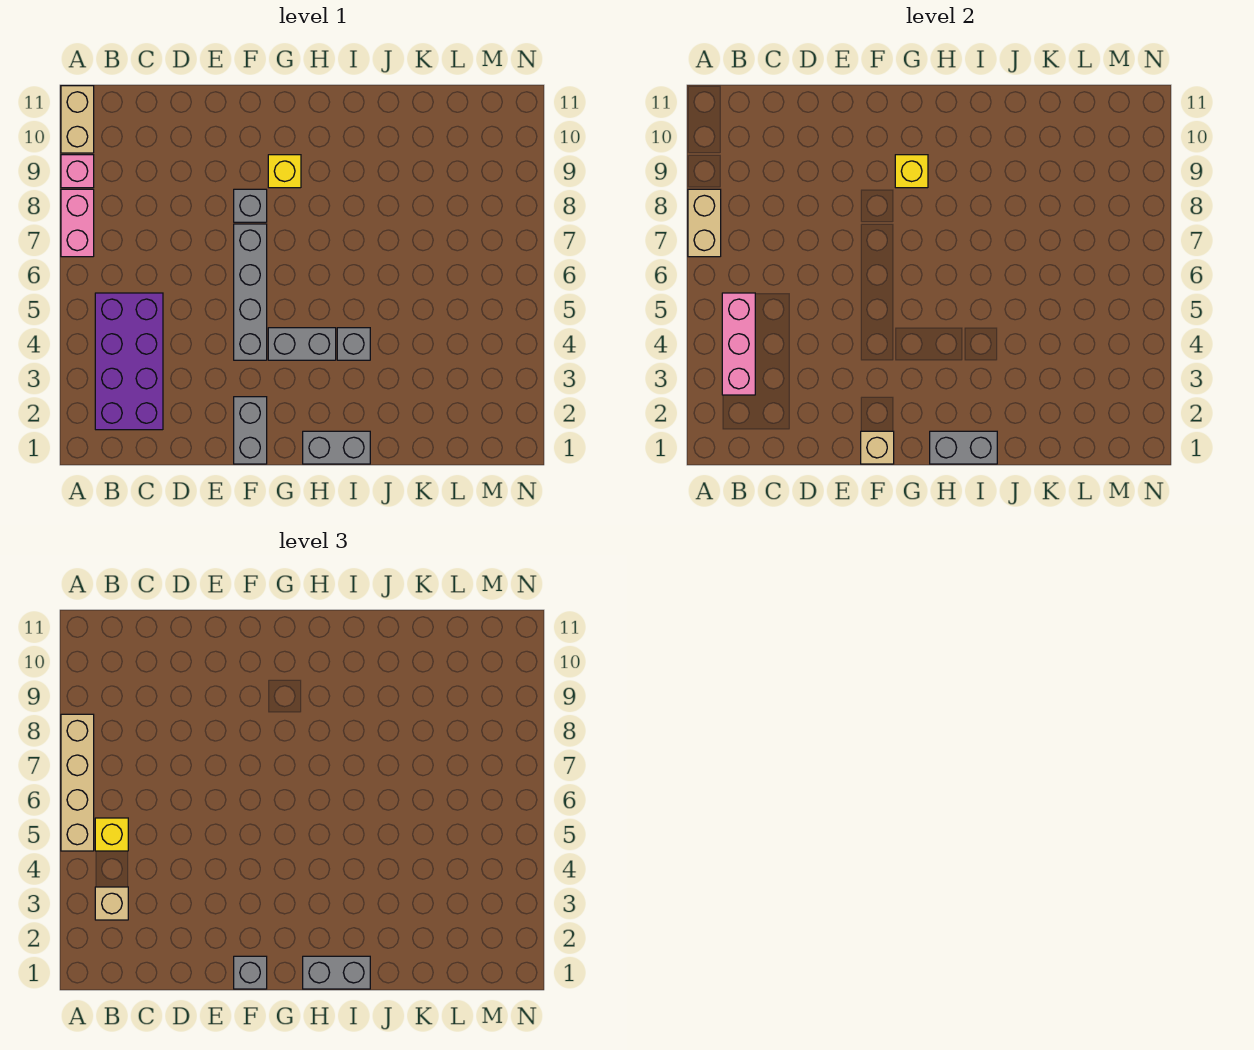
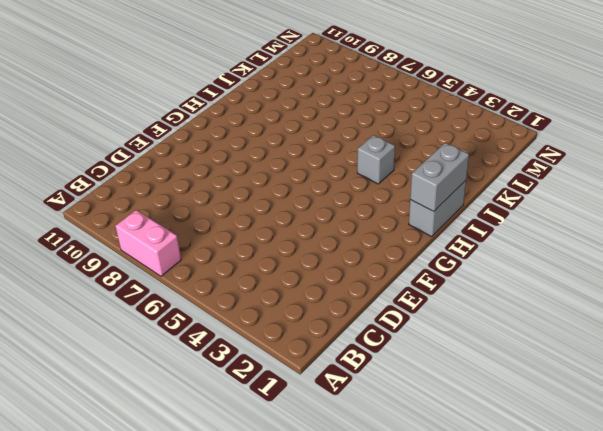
none -> pink 1x1 brick [61,155,94,188]
none -> tan 1x2 brick [61,86,94,153]
none -> purple 2x4 brick [95,293,163,430]

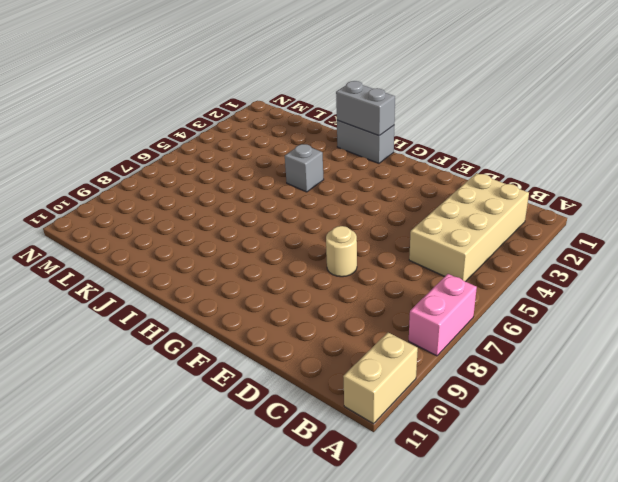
tan 2x4 brick [409,173,529,282] -> purple 2x4 brick [95,293,163,430]
tan 1x1 round brick [326,226,357,277] -> none
none -> pink 1x1 brick [61,155,94,188]
none -> grey 1x2 brick [234,397,267,464]
none -> grey 1x4 brick [234,224,267,360]

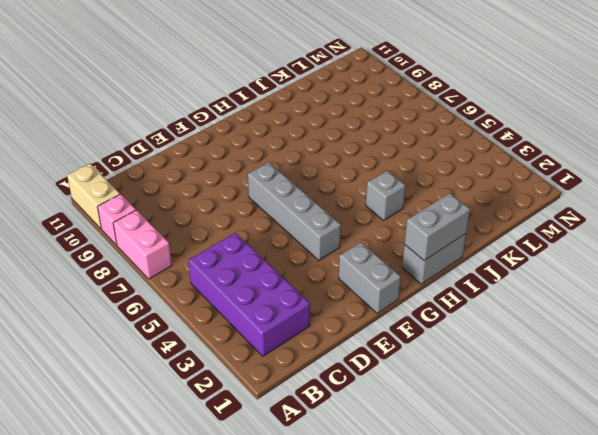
none -> grey 1x1 brick [234,189,267,222]
none -> grey 1x2 brick [268,328,336,360]
none -> yellow 1x1 brick [268,155,301,188]

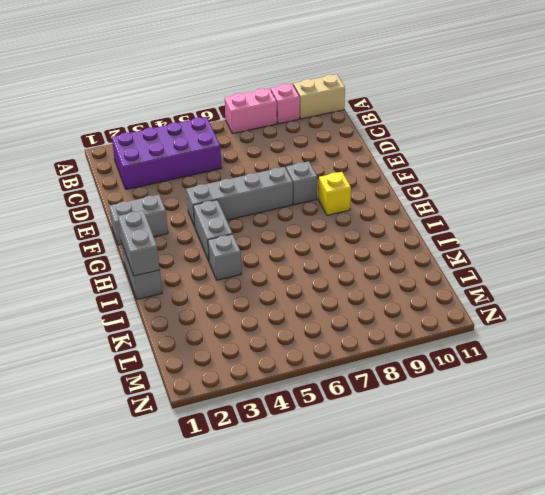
none -> tan 1x2 brick [688,189,721,257]
none -> pink 1x3 brick [722,293,755,395]
none -> tan 1x1 brick [861,431,894,464]

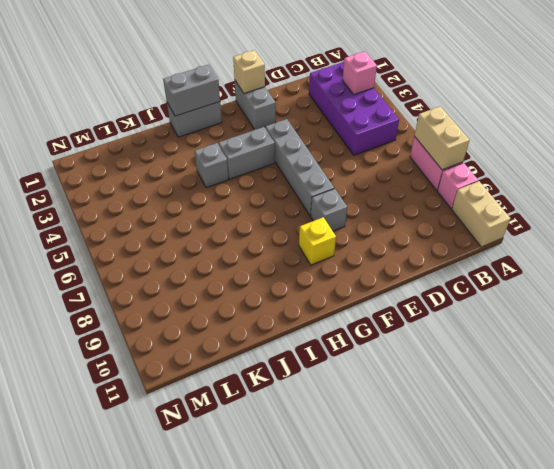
pink 1x1 brick [342,51,377,94] -> pink 1x3 brick [722,293,755,395]
none -> yellow 1x1 brick [895,155,928,188]
none -> tan 1x4 brick [61,714,94,851]
none -> tan 1x1 brick [95,887,128,920]

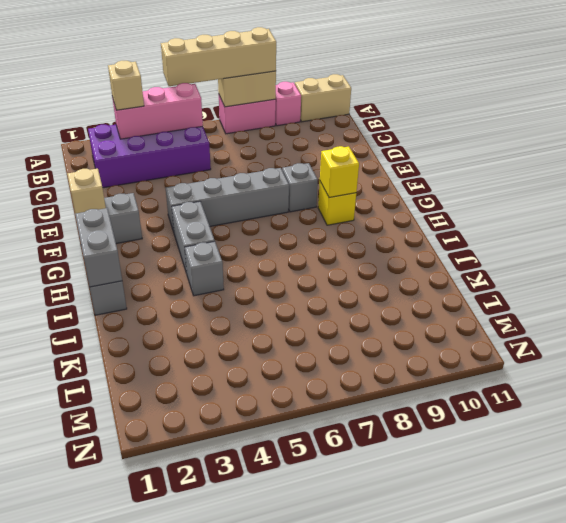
none -> yellow 1x1 brick [95,818,128,851]
none -> grey 1x1 brick [234,956,267,989]
none -> grey 1x2 brick [303,956,370,989]

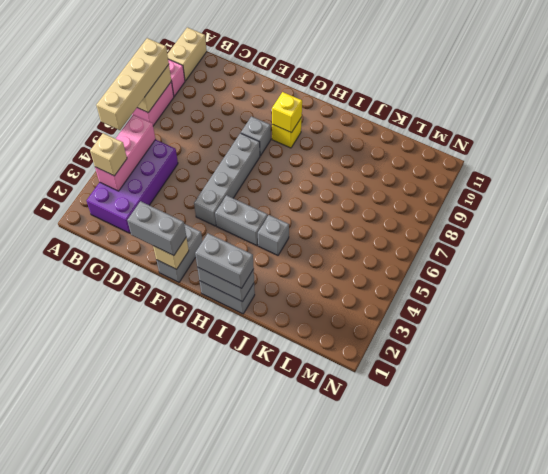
grey 1x2 brick [127,201,186,256] -> grey 1x1 brick [234,956,267,989]
none -> yellow 1x1 brick [95,818,128,851]

